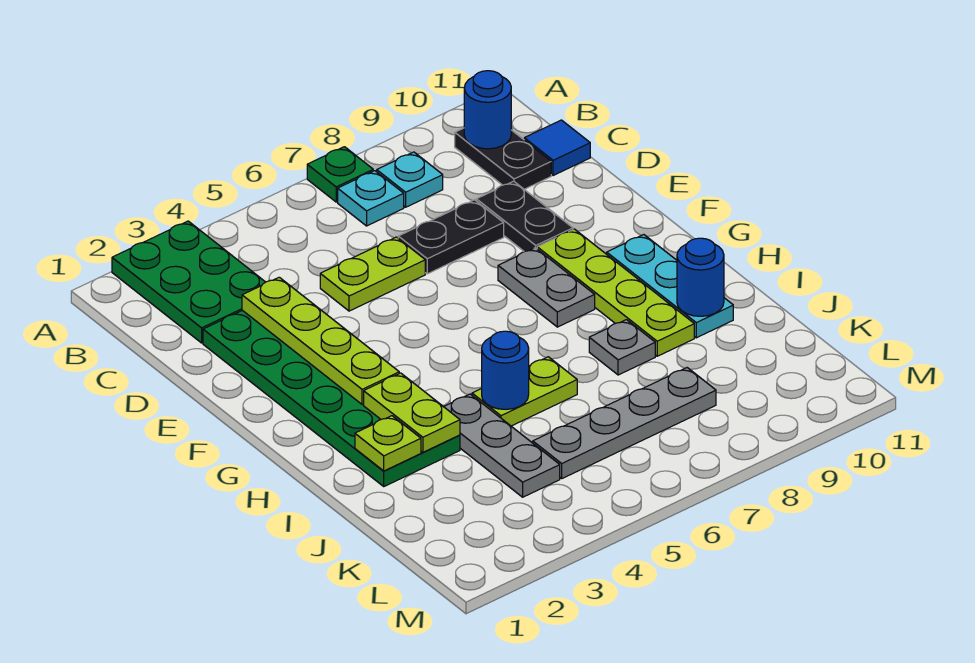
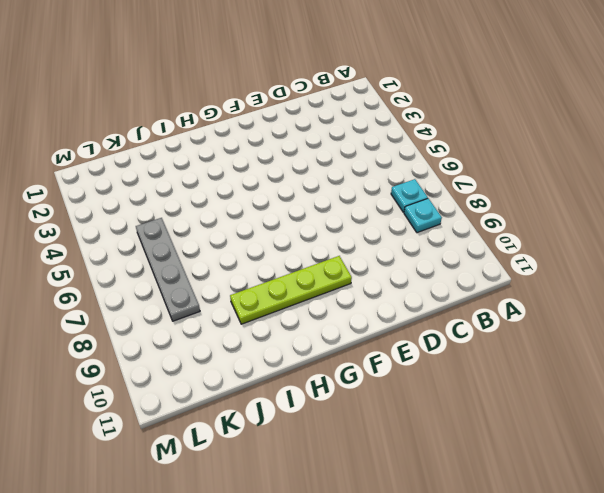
none -> green 2x3 plate [112,221,265,343]
none -> green 1x1 plate [307,147,373,202]
none -> black 1x2 plate [455,128,551,189]

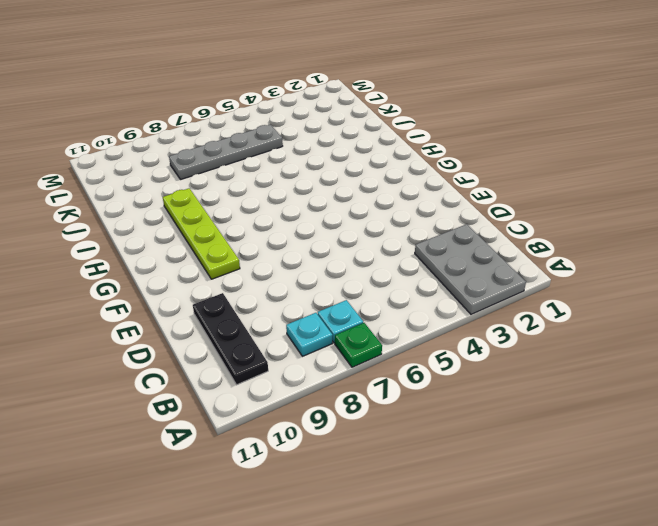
grey 2x3 plate [415,224,526,314] -> green 2x3 plate [112,221,265,343]
black 1x3 plate [193,293,268,385] -> black 1x2 plate [455,128,551,189]
none -> blue 1x1 tile [524,120,590,176]
none -> green 2x6 plate [203,310,460,486]
none -> lime 1x2 plate [320,237,425,311]

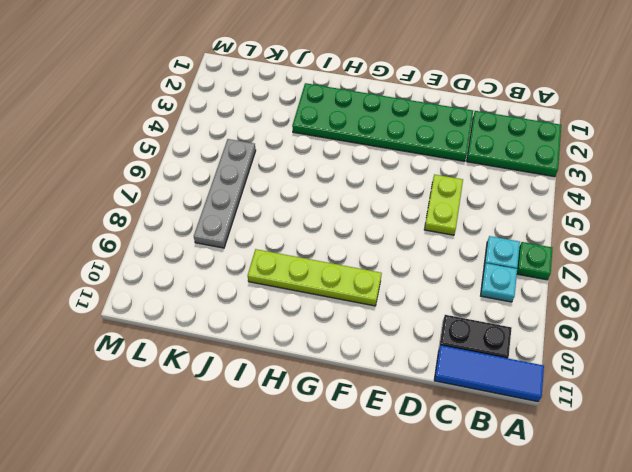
blue 1x3 tile [434,345,544,402] -> blue 1x1 tile [524,120,590,176]
none -> black 1x2 plate [398,200,504,274]
none -> black 1x2 plate [476,181,573,252]
none -> grey 1x2 plate [498,248,595,327]

